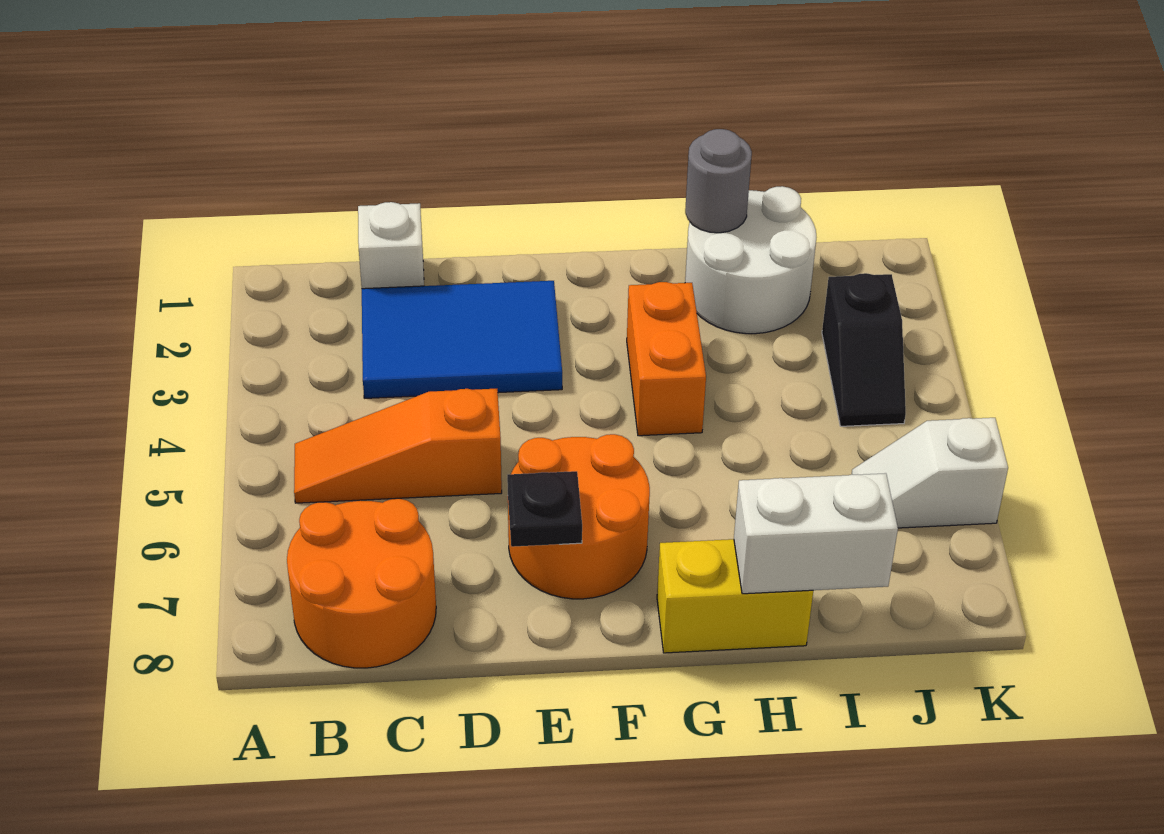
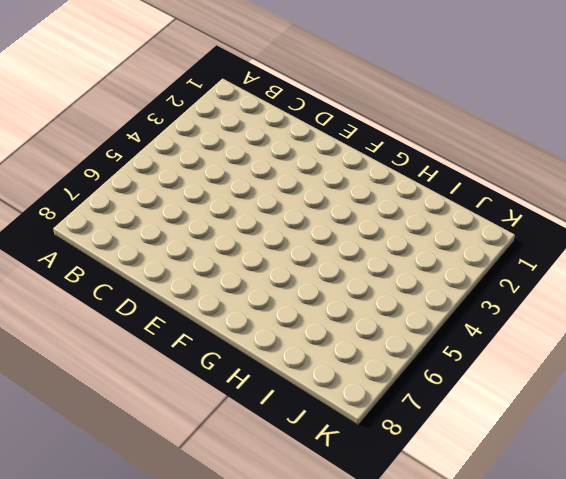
none -> orange 1x3 slope [294,389,502,503]
none -> orange 2x2 round brick [287,499,436,668]
none -> white 1x1 brick [358,202,424,289]

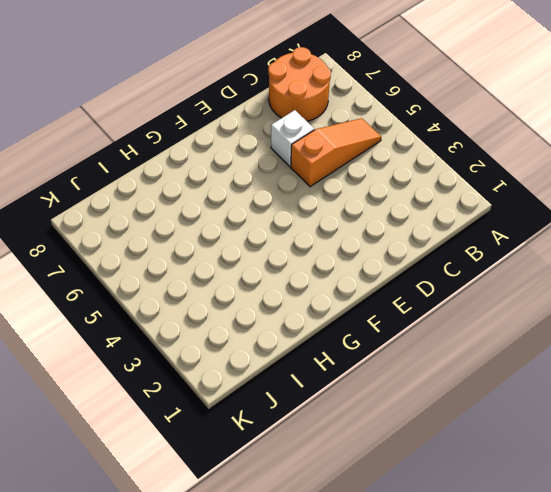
white 1x1 brick [271,110,314,167] -> white 1x1 brick moved to [358,202,424,289]
none -> blue 2x3 tile [362,281,562,398]
none -> orange 2x2 round brick [508,434,650,599]
none -> orange 1x2 brick [627,282,706,436]

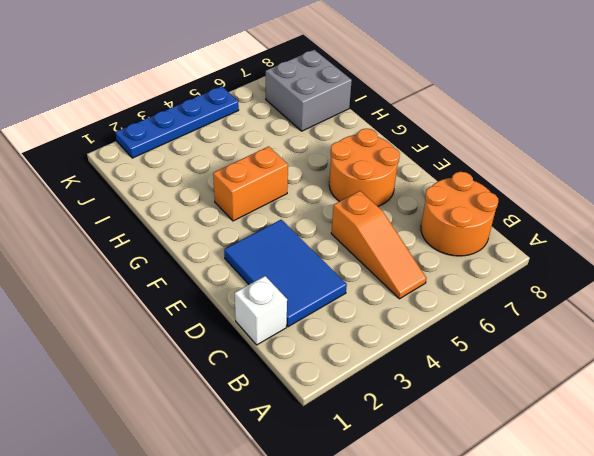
grey 2x2 brick [266,50,352,131] -> none
blue 1x4 plate [115,86,239,158] -> none
none -> yellow 1x2 brick [657,539,813,653]
none -> white 2x2 round brick [685,186,817,334]
none -> black 1x2 slope [822,273,906,426]

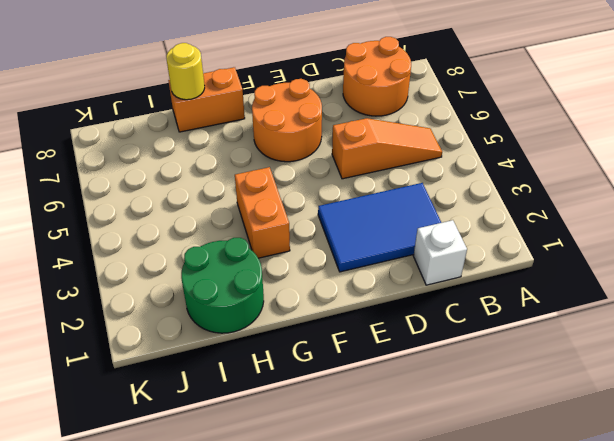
orange 1x2 brick [168,67,245,132] -> yellow 1x2 brick [657,539,813,653]
green 2x2 round brick [181,238,264,333] -> white 2x2 round brick [685,186,817,334]
yellow 1x1 round brick [166,43,205,100] -> white 1x2 brick [734,473,898,594]
none -> black 1x2 slope [822,273,906,426]
none -> white 1x2 slope [851,418,1008,528]
none -> black 1x1 plate [507,471,582,547]

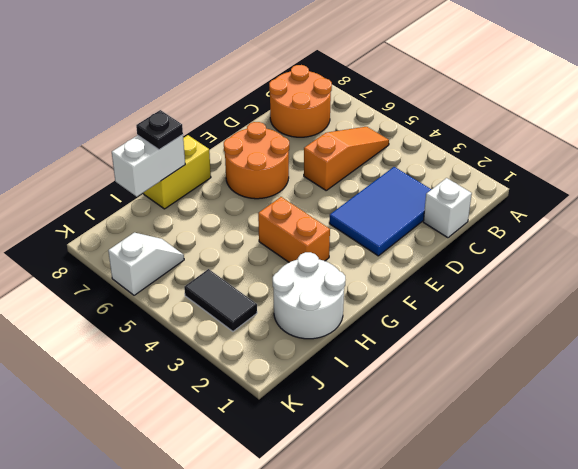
black 1x1 plate [136,110,183,150] -> black 1x1 plate moved to [507,471,582,547]
black 1x2 tile [184,269,257,331] -> black 1x2 slope [822,273,906,426]
none -> grey 1x1 round brick [685,129,752,233]

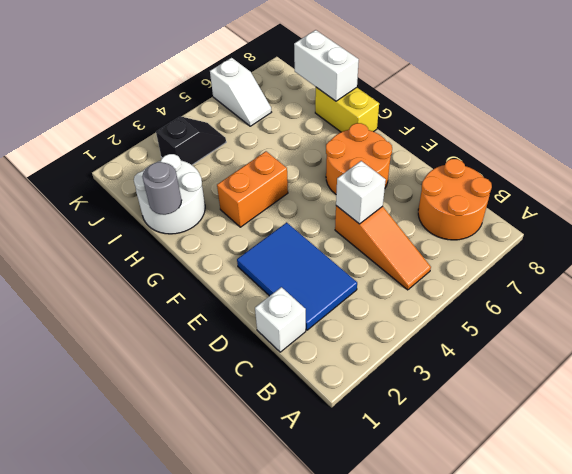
white 1x1 brick [336,161,386,224] -> none
none -> black 1x1 plate [507,471,582,547]

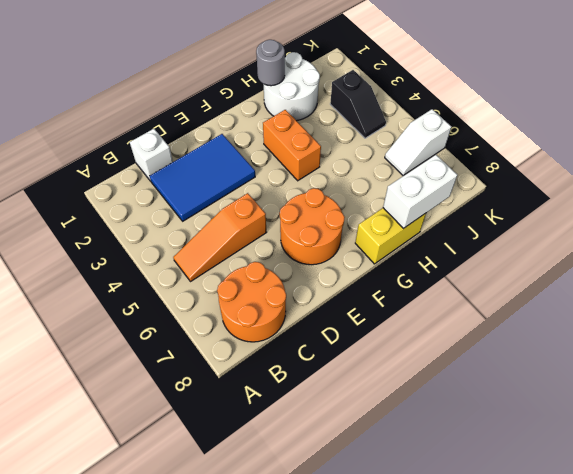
none -> black 1x1 plate [507,471,582,547]

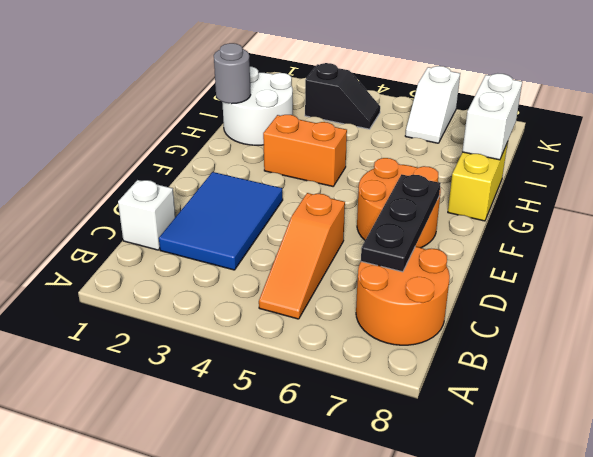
black 1x3 plate [361,174,441,272] -> black 1x1 plate [507,471,582,547]

